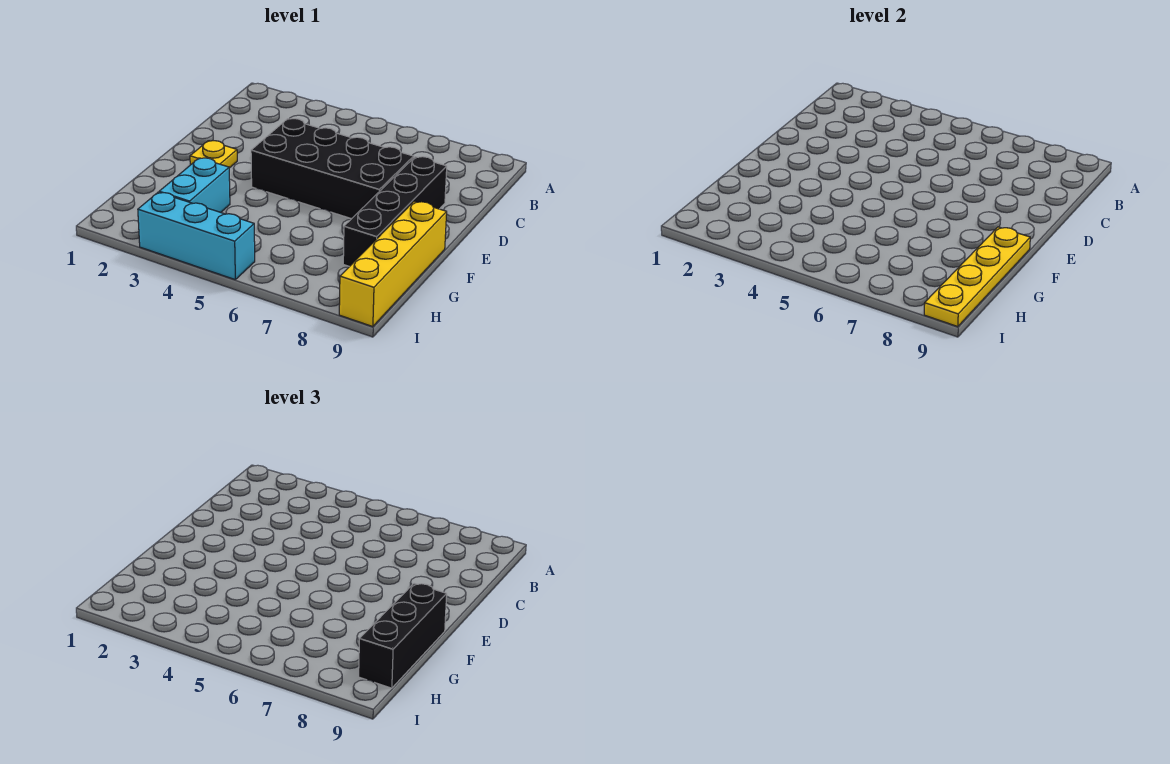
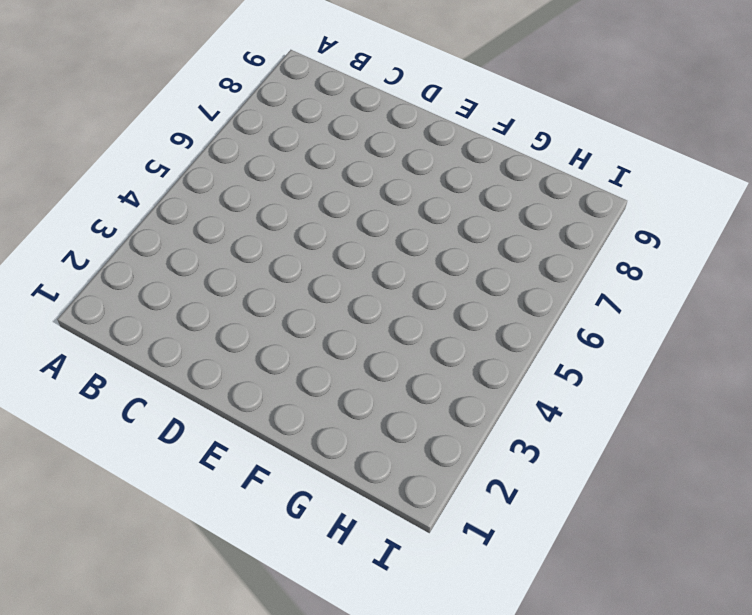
none -> black 2x4 brick [251,119,414,219]
none -> black 1x4 brick [343,157,447,267]

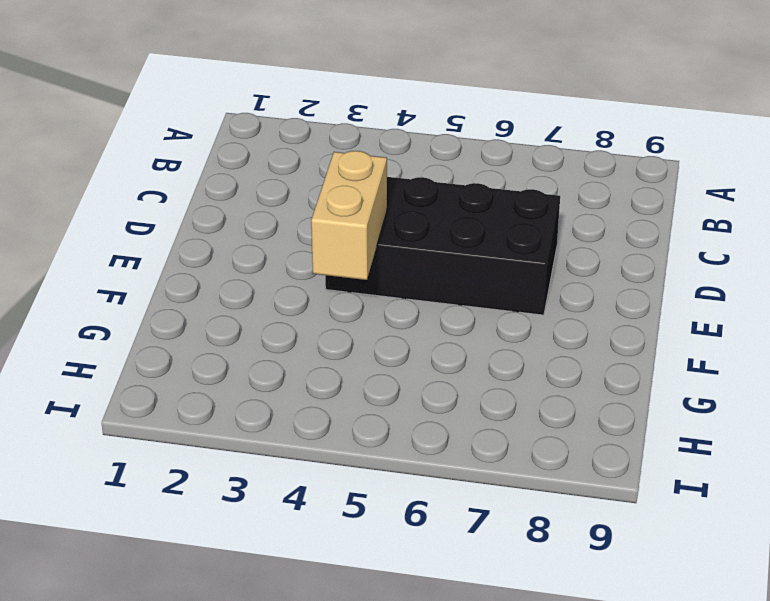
tan 1x2 brick [311,151,387,280] -> none
none -> black 1x4 brick [343,157,447,267]
none -> yellow 1x1 plate [190,141,237,168]

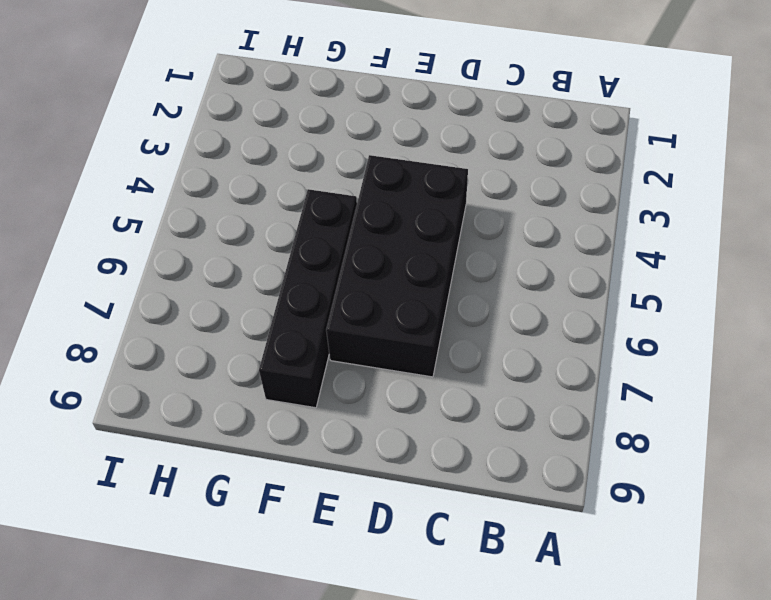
black 1x4 brick [259,189,357,408] -> black 1x4 brick turned to [343,157,447,267]
none -> yellow 1x1 plate [190,141,237,168]
none -> yellow 1x4 brick [339,201,447,327]

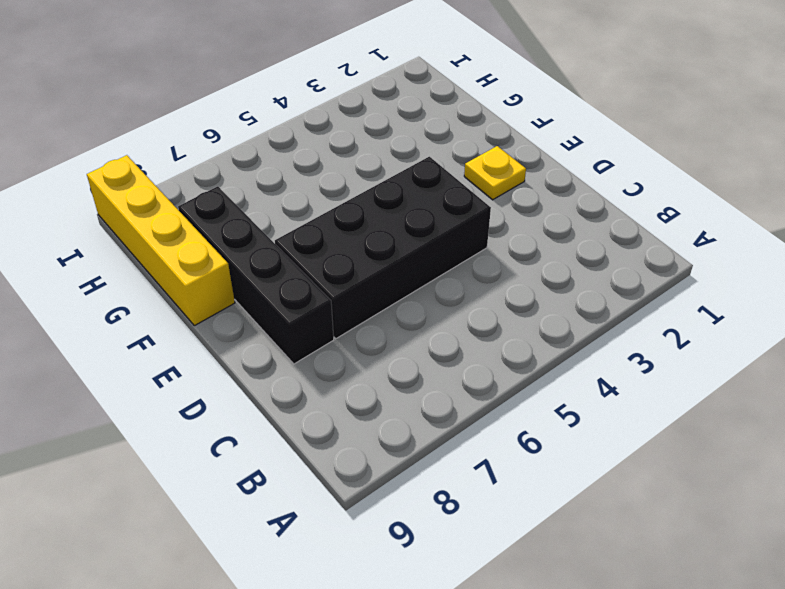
none -> cyan 1x2 brick [159,158,230,212]
none -> cyan 1x3 brick [138,192,255,279]

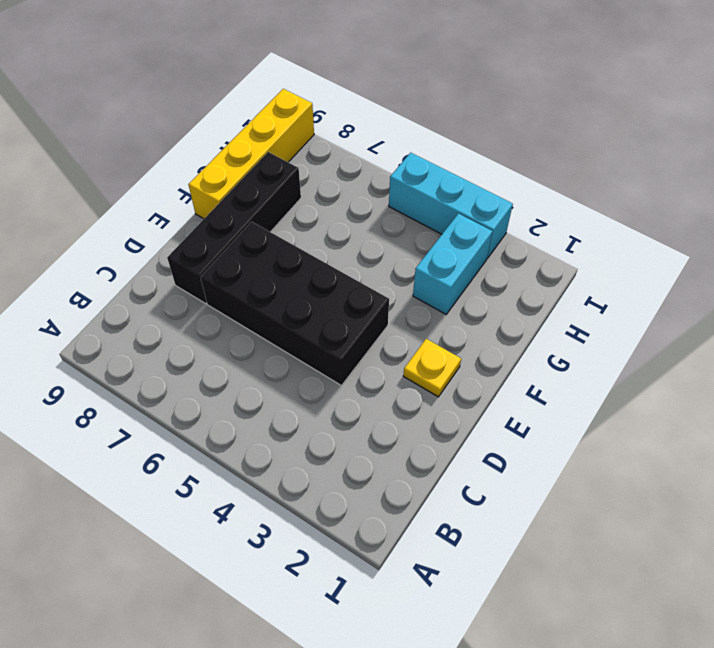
none -> yellow 1x4 plate [924,227,1030,327]
none -> black 1x3 brick [359,583,447,688]

